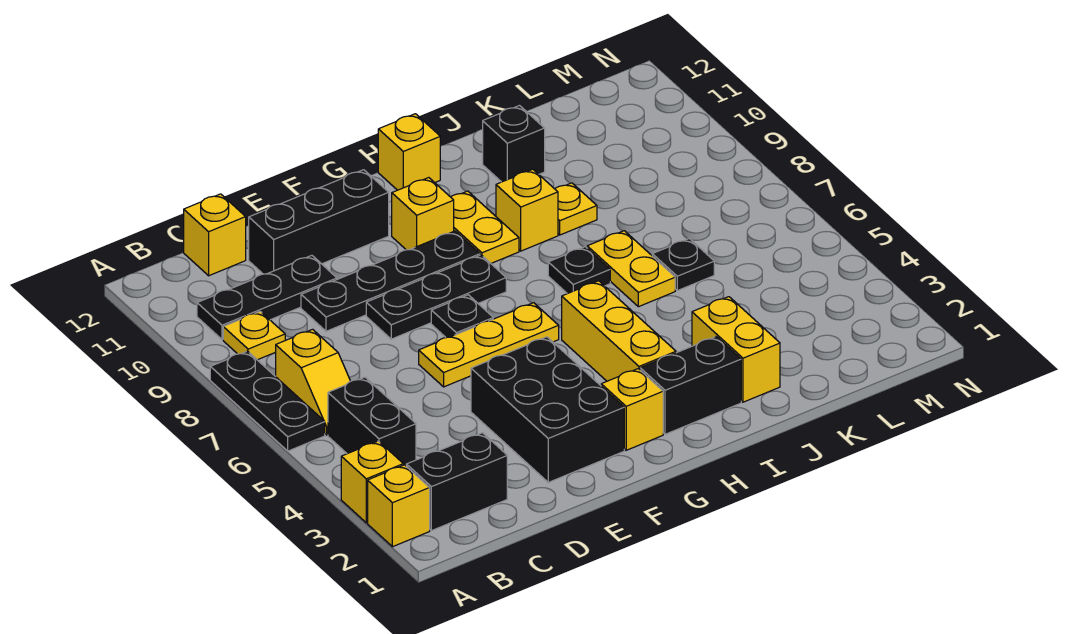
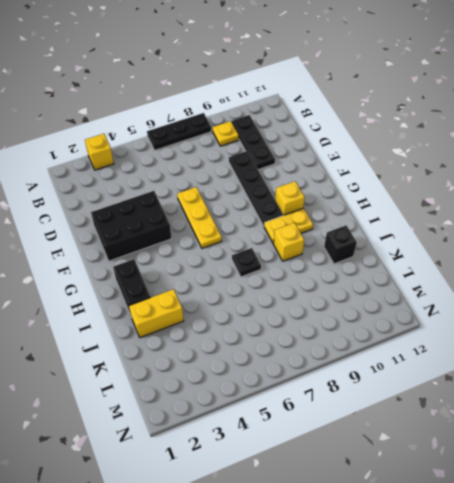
none -> yellow 1x1 brick [368,465,430,547]
none -> black 1x2 brick [406,433,507,531]
none -> black 1x2 brick [328,377,416,466]

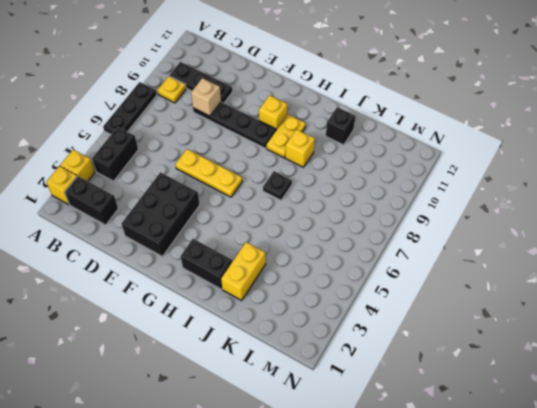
tan 1x1 brick [191,78,221,116] -> none
none -> yellow 1x2 slope [275,329,350,435]
none -> yellow 1x1 brick [184,194,246,276]
none -> black 1x3 brick [249,170,389,274]

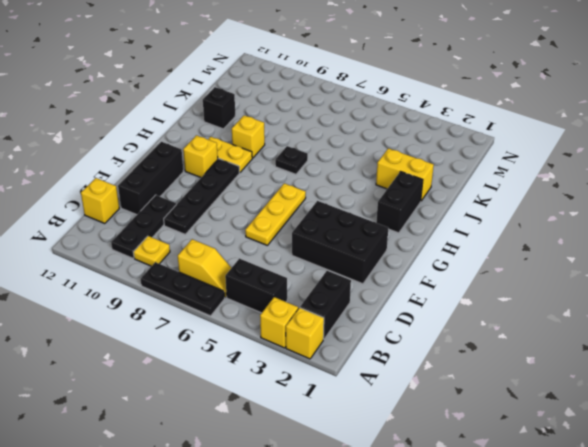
none -> black 1x3 plate [366,255,506,339]
none -> black 1x1 plate [431,295,493,338]
none -> yellow 1x1 brick [601,369,663,450]

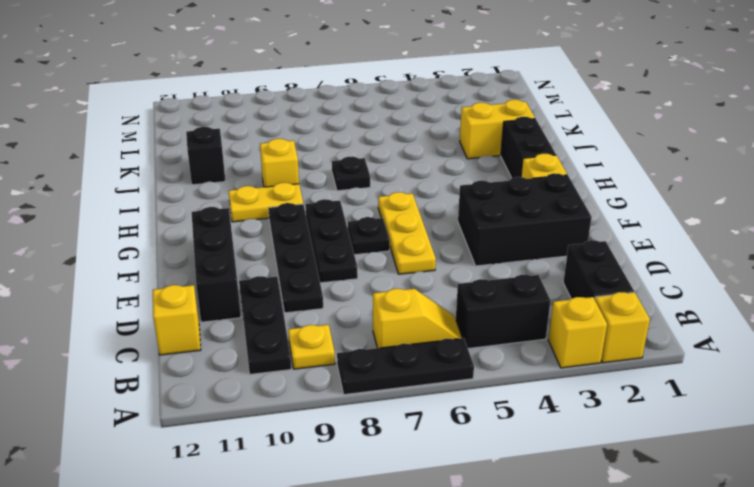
none -> yellow 1x1 brick [392,178,454,250]
none -> yellow 1x3 brick [562,281,676,381]
none -> yellow 1x1 brick [378,114,440,190]

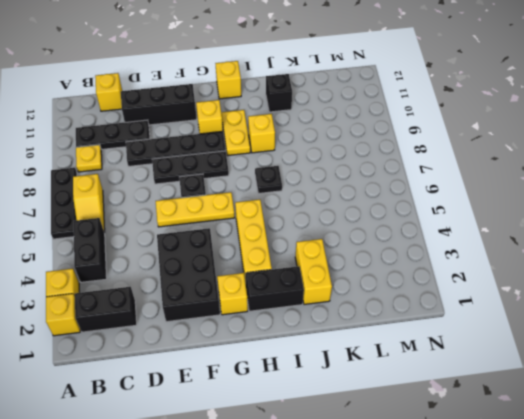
none -> yellow 1x2 plate [587,231,675,307]
none -> yellow 1x1 plate [555,183,597,235]
none -> black 1x1 plate [652,239,714,291]

